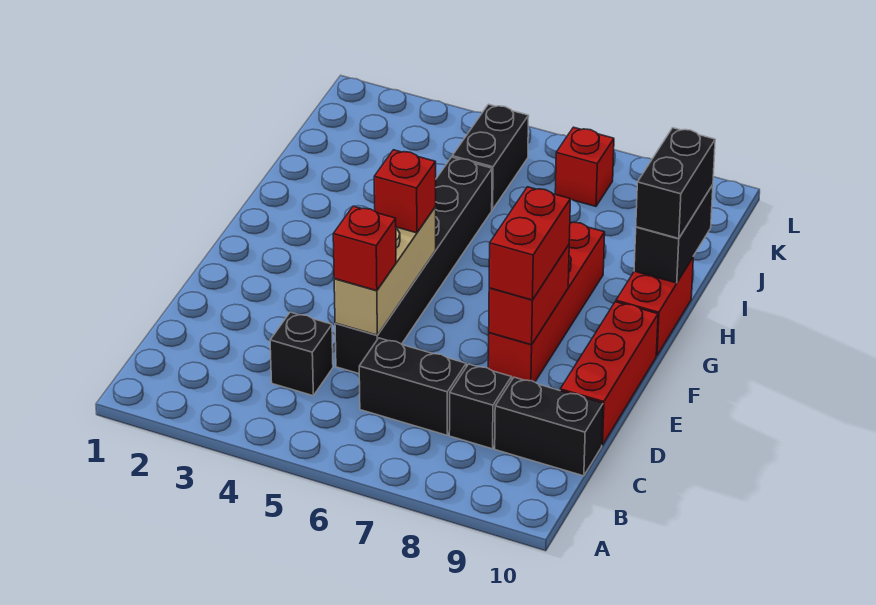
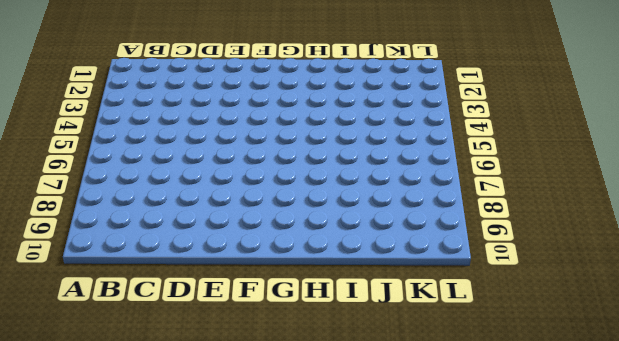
none -> black 1x1 brick [270,312,333,396]
none -> black 1x2 brick [359,338,466,435]
none -> black 1x1 brick [449,364,512,449]

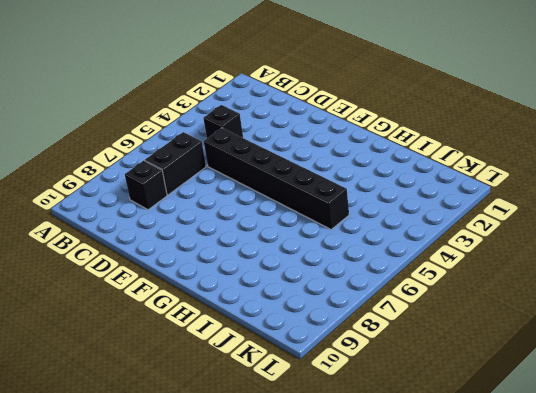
none -> black 1x2 brick [495,377,603,476]
none -> red 1x3 brick [560,302,658,445]
none -> red 1x4 brick [488,222,605,382]

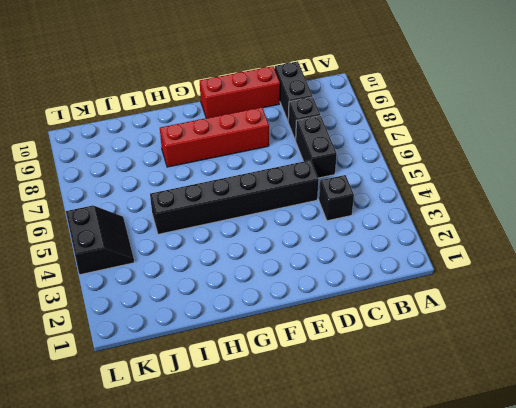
black 2x2 slope [66,205,134,275] -> black 1x2 brick [452,104,529,210]
none -> red 1x2 brick [616,258,693,356]
none -> red 1x1 brick [555,127,614,206]
none -> tan 1x3 brick [334,207,436,335]

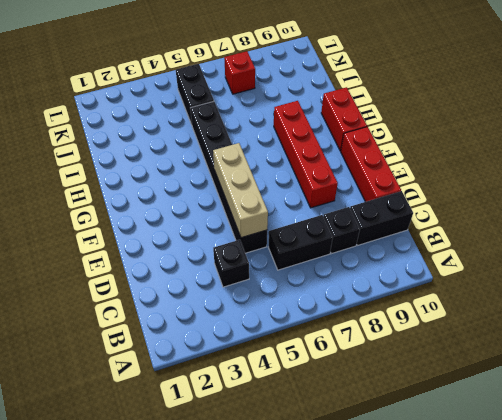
none -> red 1x2 brick [489,245,569,345]
none -> black 1x2 brick [634,185,713,283]
none -> red 1x1 brick [333,206,396,291]

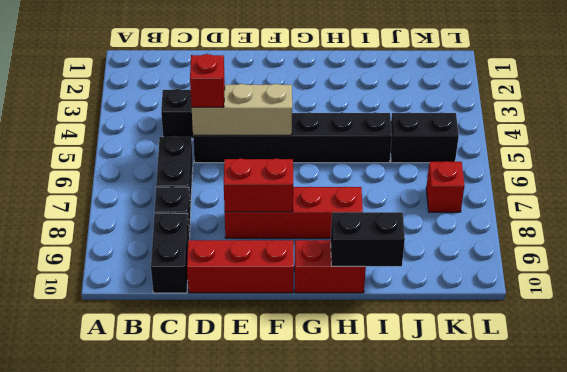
none -> red 1x2 brick [489,187,570,300]
none -> red 1x1 brick [374,150,436,233]
none -> black 1x2 brick [636,128,715,239]

